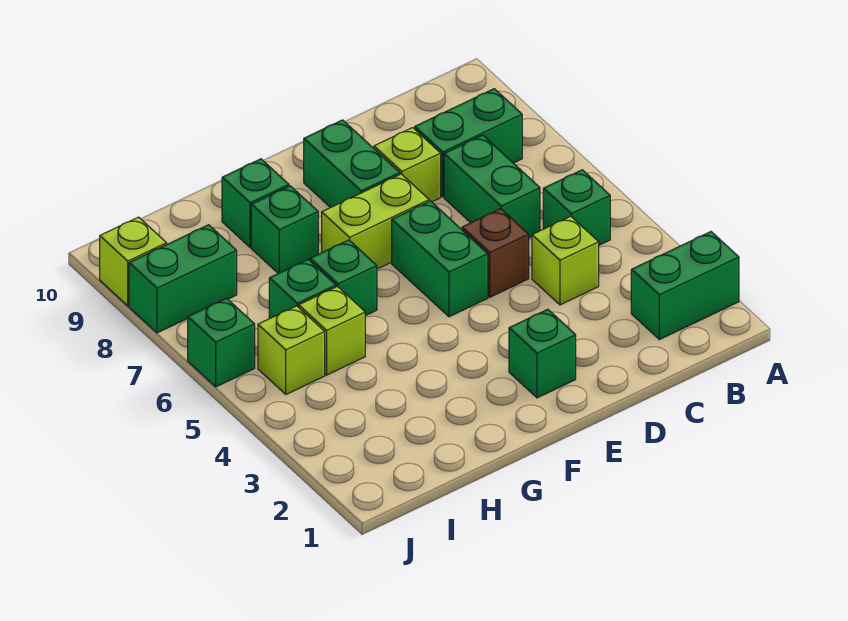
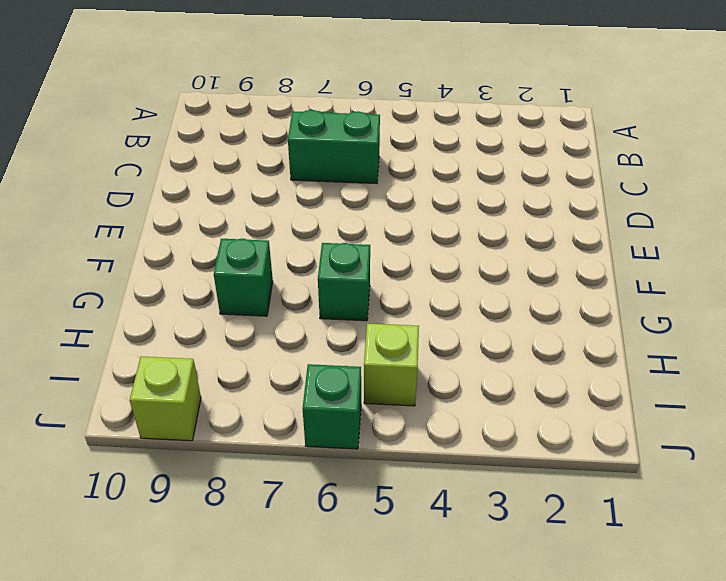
none -> green 1x2 brick [631,232,739,340]
none -> green 1x1 brick [543,170,610,245]
none -> green 1x2 brick [415,89,522,197]

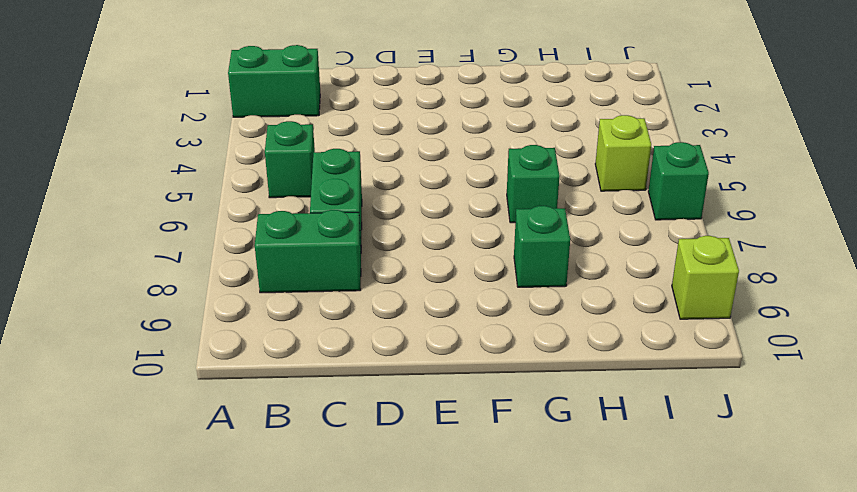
none -> lime 1x1 brick [532,216,599,305]
none -> brown 1x1 brick [462,209,529,297]
none -> lime 1x1 brick [374,128,441,202]

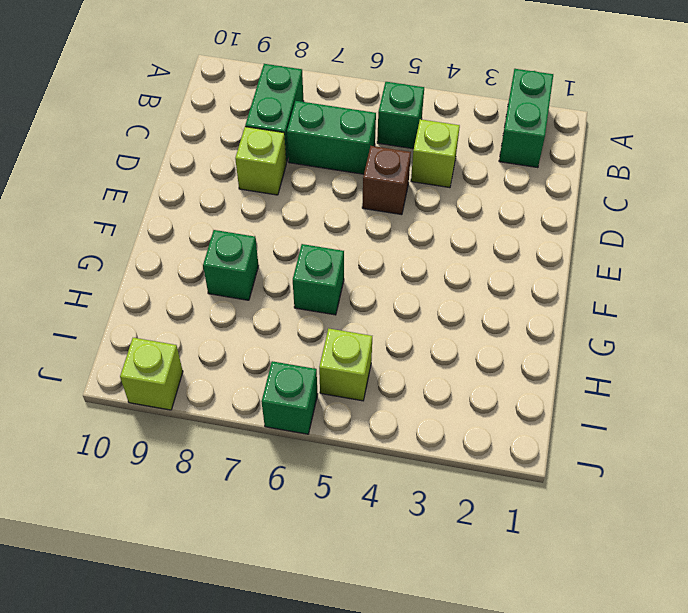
none -> green 1x1 brick [509,309,576,398]
none -> green 1x2 brick [392,201,488,317]
none -> lime 1x2 brick [322,174,429,269]

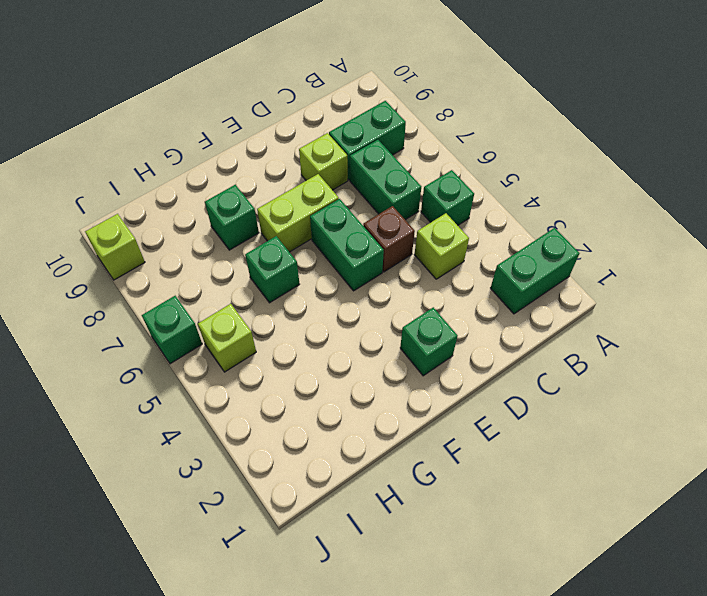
none -> green 1x2 brick [304,120,400,208]
none -> green 1x1 brick [222,159,289,247]
none -> lime 1x1 brick [299,287,365,375]

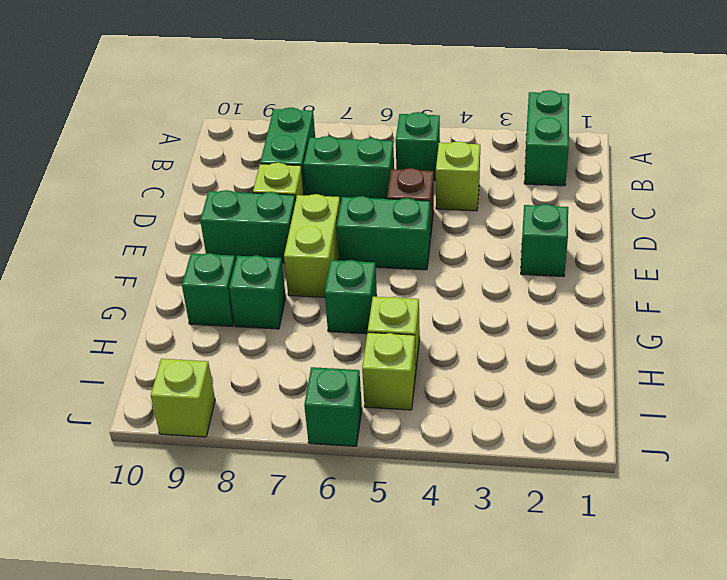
none -> green 1x1 brick [269,260,336,319]
none -> green 1x2 brick [129,225,237,333]

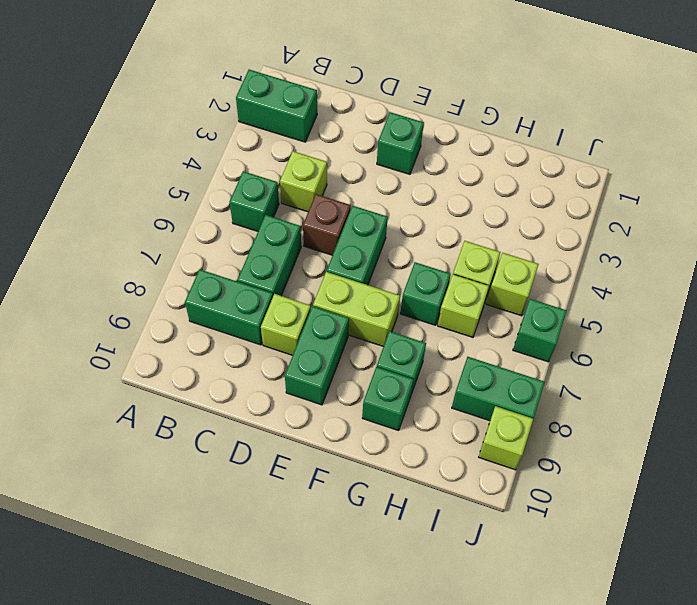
lime 1x1 brick [438,274,489,337] -> green 1x1 brick [269,260,336,319]

